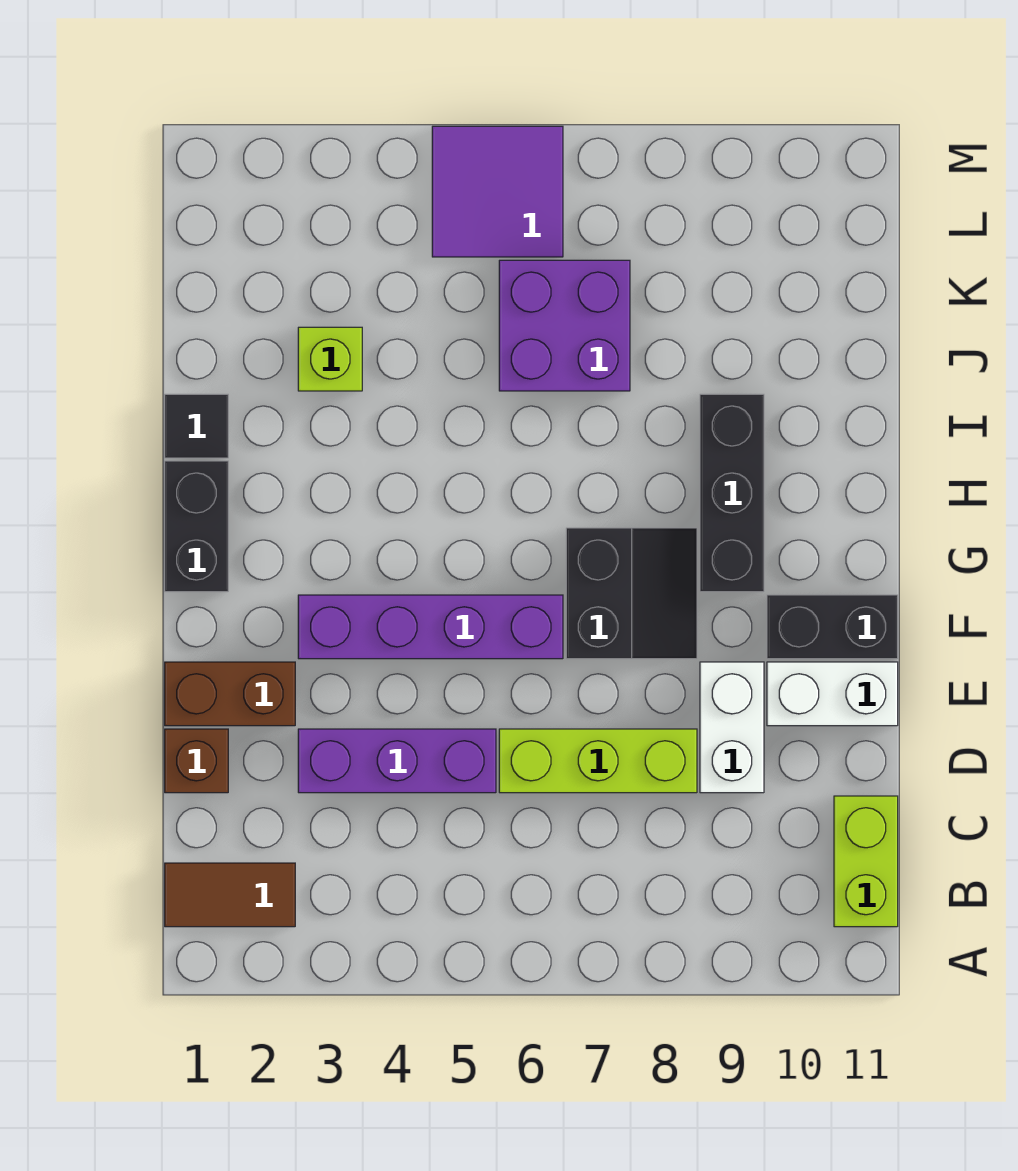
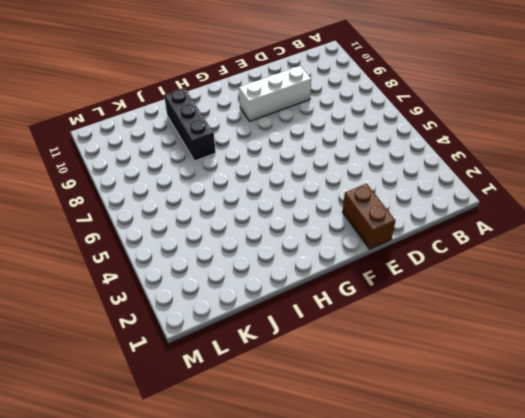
white 1x3 brick [239,66,311,121] -> white 1x2 brick [700,662,764,793]
black 1x3 brick [164,88,216,161] -> black 1x3 brick turned to [700,394,764,592]
none -> brown 1x2 tile [165,863,295,927]
none -> lime 1x2 brick [834,796,898,927]
none -> brown 1x1 brick [165,729,228,793]

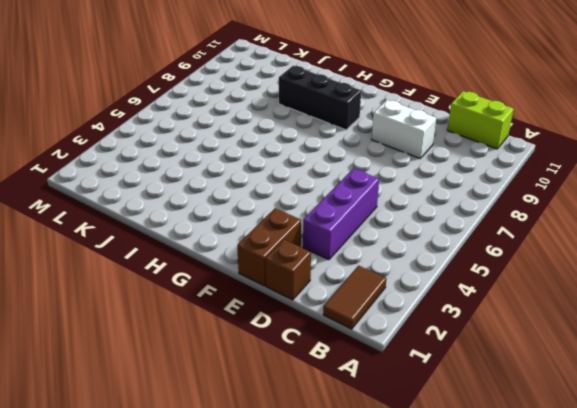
none -> lime 1x3 brick [499,729,697,793]
none -> white 1x2 brick [767,662,898,726]
none -> purple 1x4 brick [298,595,563,659]

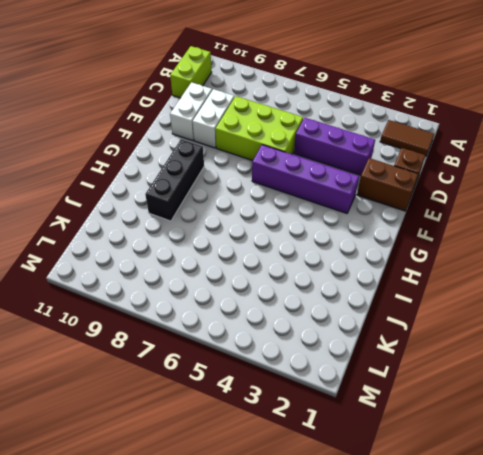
lime 2x3 brick [216,96,303,160] -> lime 1x3 brick [499,729,697,793]
white 1x2 brick [170,82,212,141] -> white 1x2 brick turned to [767,662,898,726]
none -> black 2x2 slope [566,528,697,659]
none -> black 1x2 brick [767,595,898,659]
none -> black 1x2 brick [165,461,228,592]

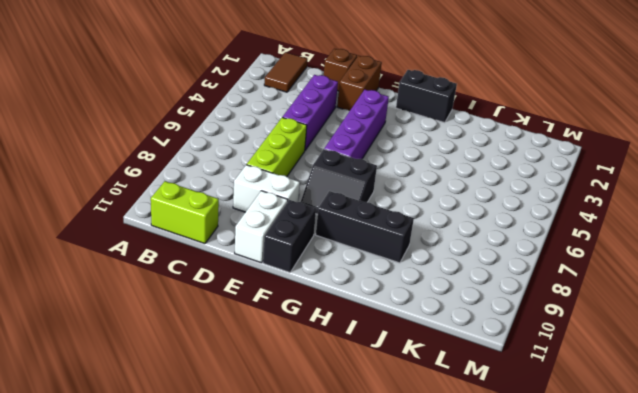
none -> black 1x1 tile [165,394,228,458]
none -> lime 1x1 brick [298,327,362,391]
none -> purple 2x2 brick [499,260,630,391]

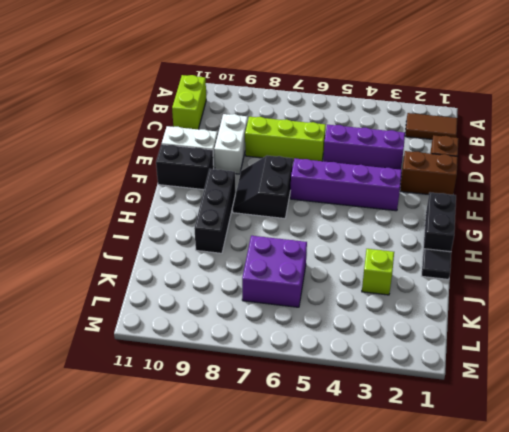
none -> purple 2x2 tile [432,126,563,257]

